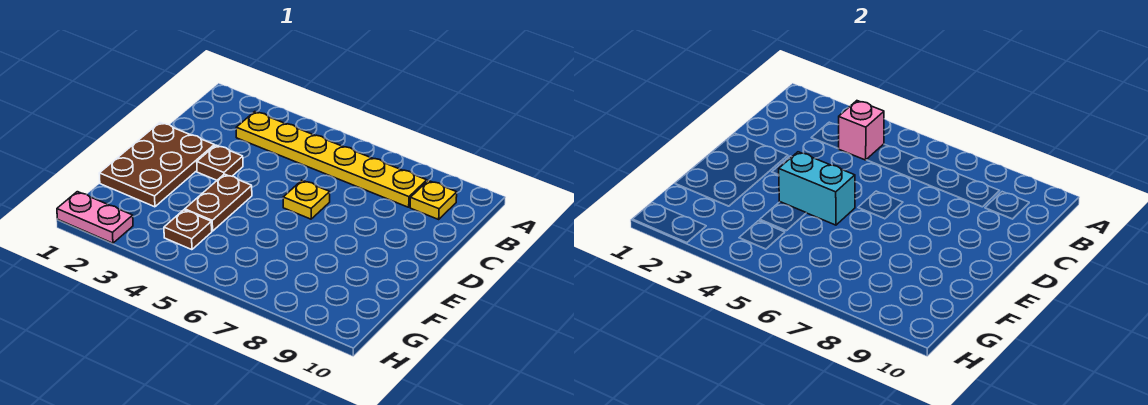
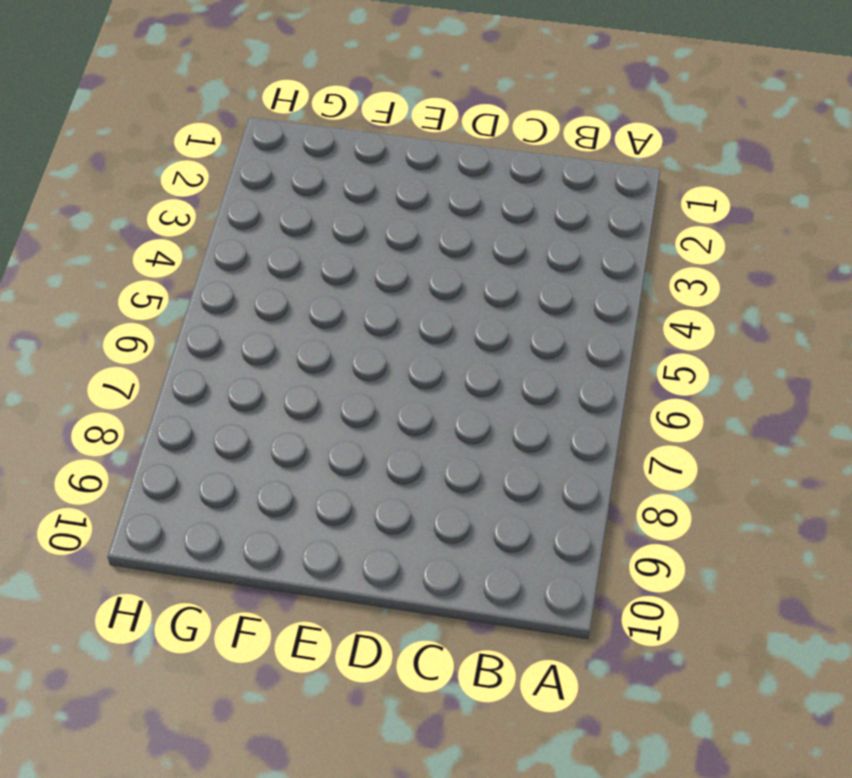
none -> yellow 1x6 plate [236,112,427,207]
none -> yellow 1x1 plate [410,181,457,219]

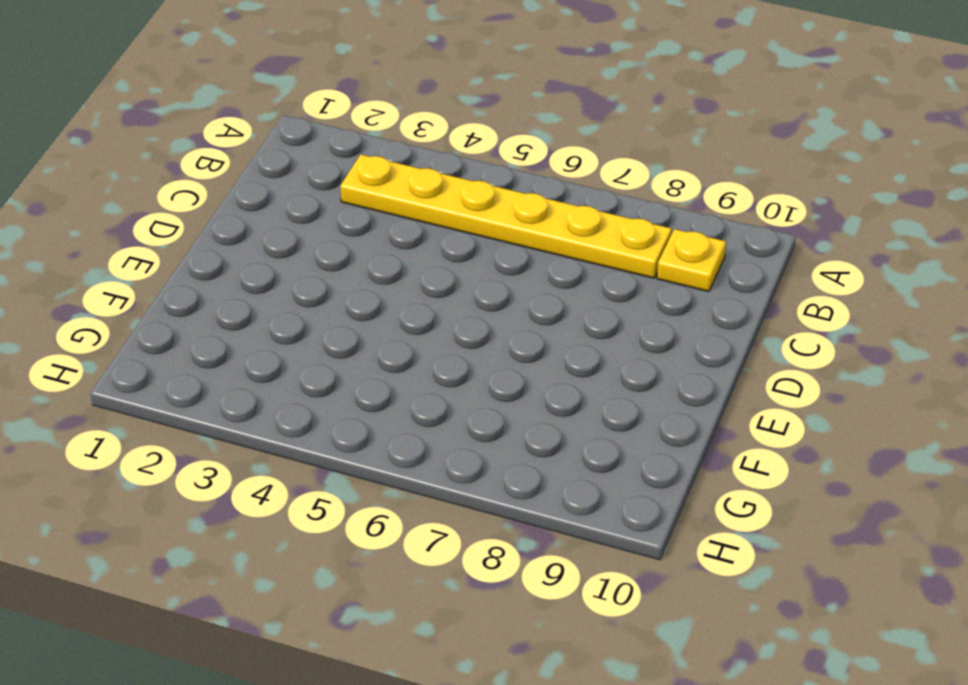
none -> brown 2x3 plate [99,123,214,207]
none -> brown 1x1 plate [197,145,243,180]

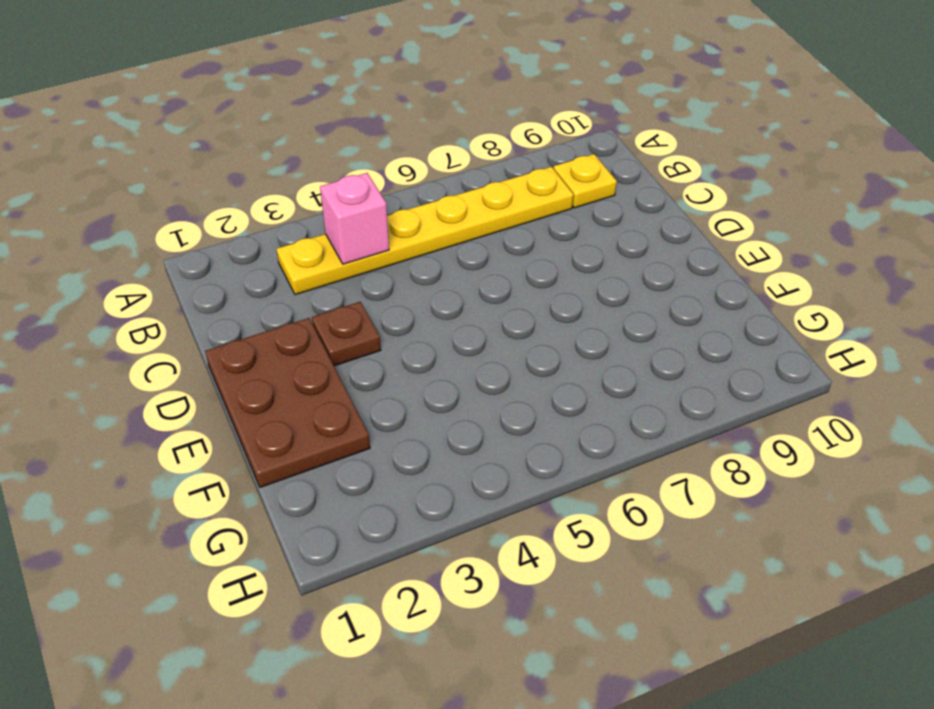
none -> yellow 1x1 plate [283,180,330,219]
none -> brown 1x2 plate [185,174,252,231]

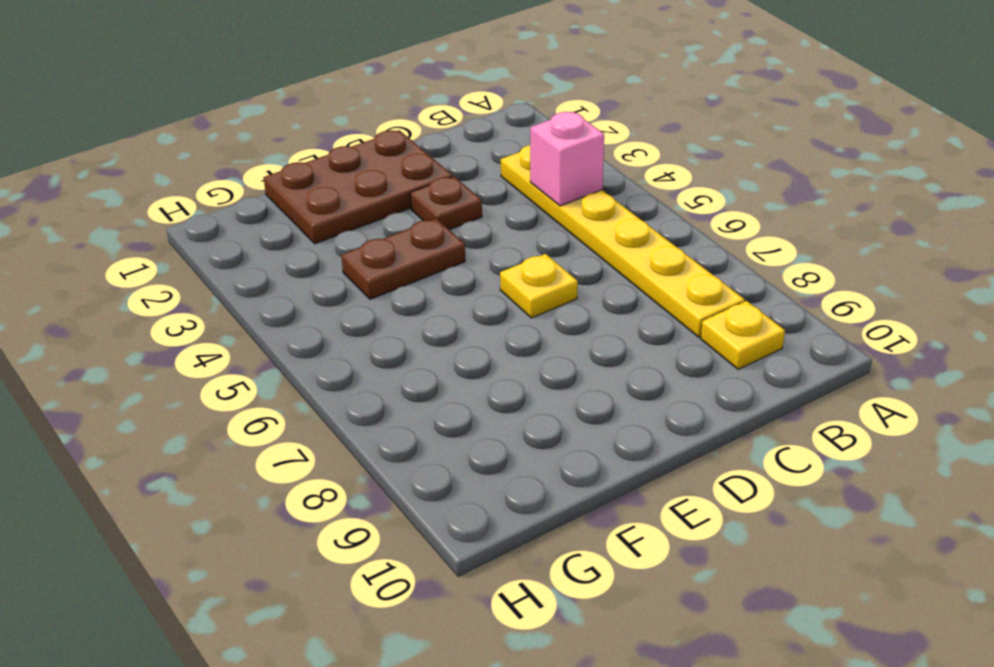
none -> brown 1x1 plate [164,210,212,250]
none -> pink 1x2 plate [57,192,133,243]

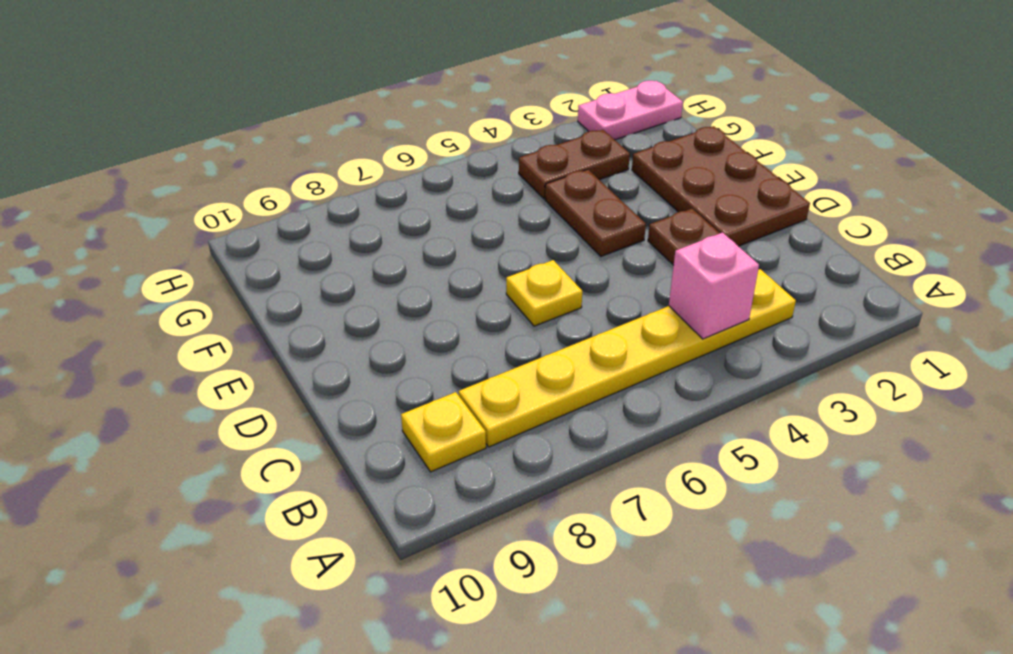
brown 1x2 plate [519,130,630,199] -> brown 1x1 plate [164,210,212,250]
none -> cyan 1x2 brick [779,152,855,225]

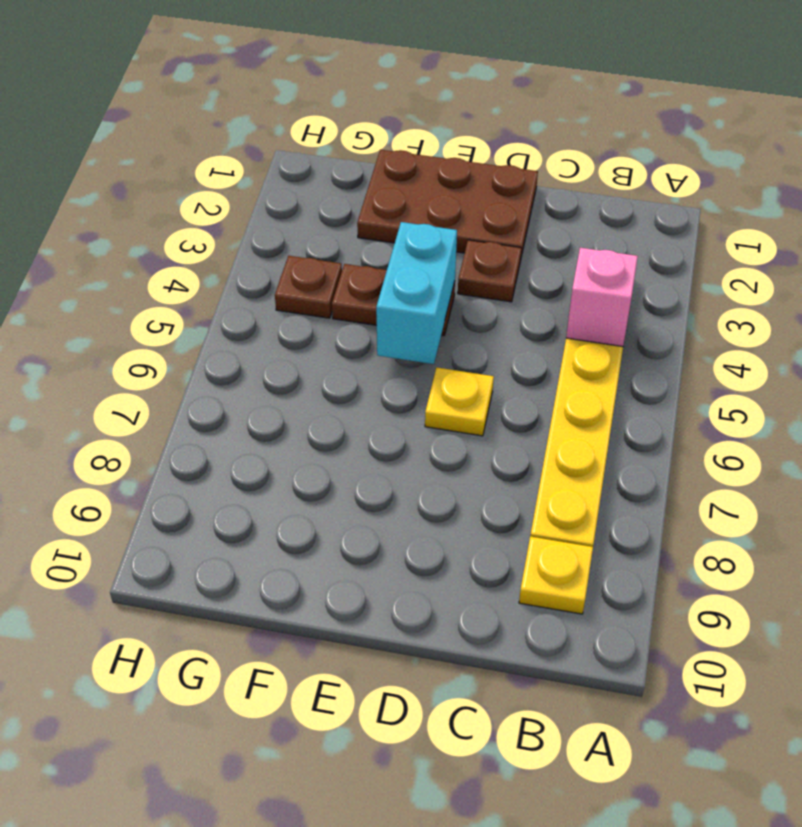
none -> pink 1x2 plate [57,192,133,243]

